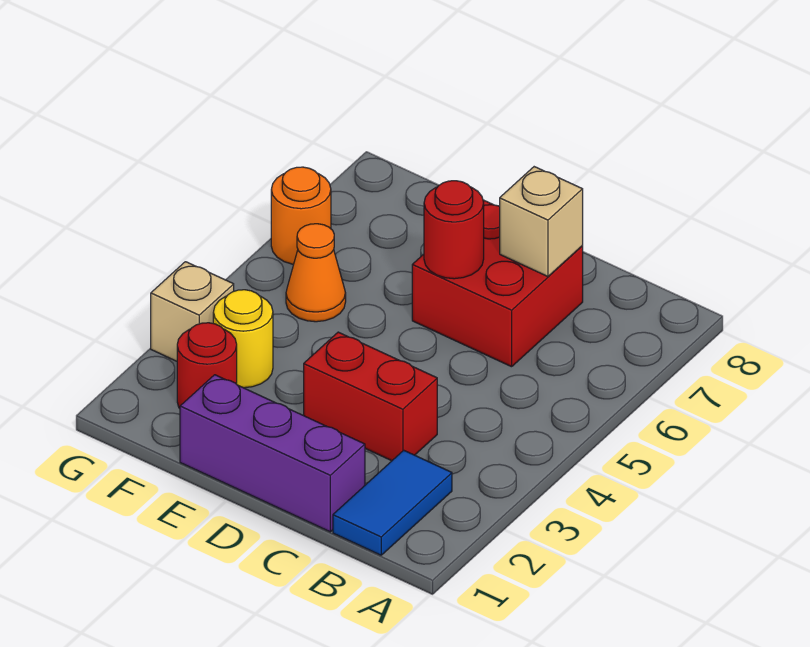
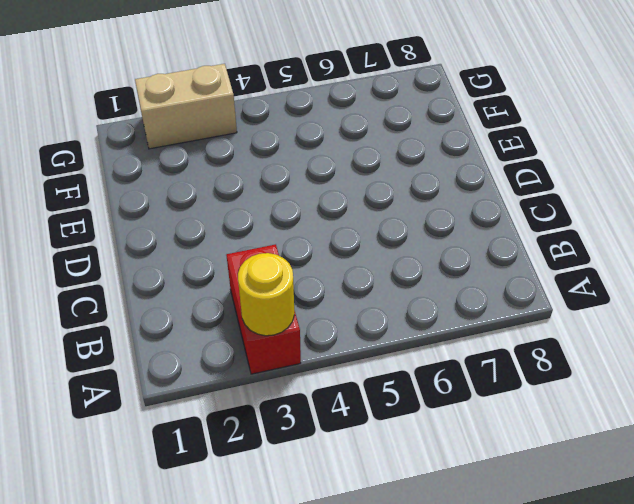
red 1x2 brick [227,244,301,374] -> red 1x2 brick moved to [304,332,437,461]
yellow 1x1 round brick [238,253,294,336] -> yellow 1x1 round brick moved to [213,290,273,388]
tan 1x2 brick [135,64,237,149] -> tan 1x1 brick [151,262,234,361]
none -> blue 1x2 tile [333,450,452,555]
none -> purple 1x3 brick [180,375,365,532]

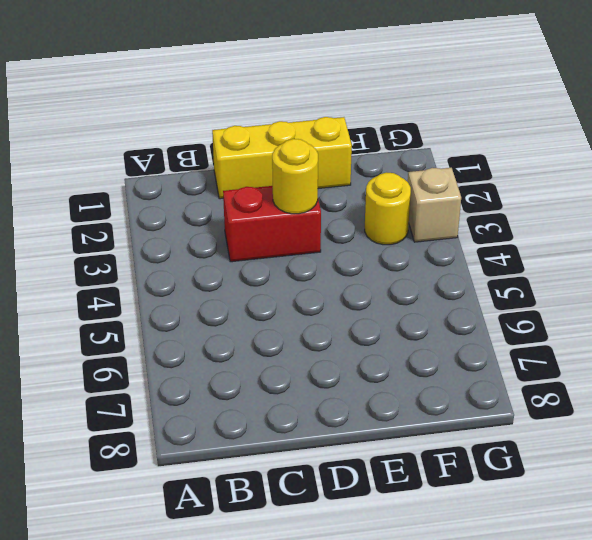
yellow 1x3 brick [212,117,352,199] -> purple 1x3 brick [180,375,365,532]
yellow 1x1 round brick [272,139,318,214] -> none
none -> blue 1x2 tile [333,450,452,555]
none -> red 2x2 brick [412,200,583,367]

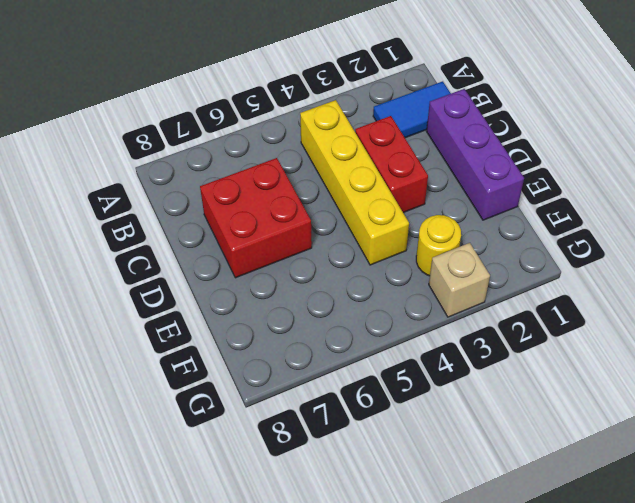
yellow 1x4 brick [300,100,409,265] -> none
none -> red 1x1 round brick [177,323,237,409]
none -> orange 1x1 cone [286,224,346,322]

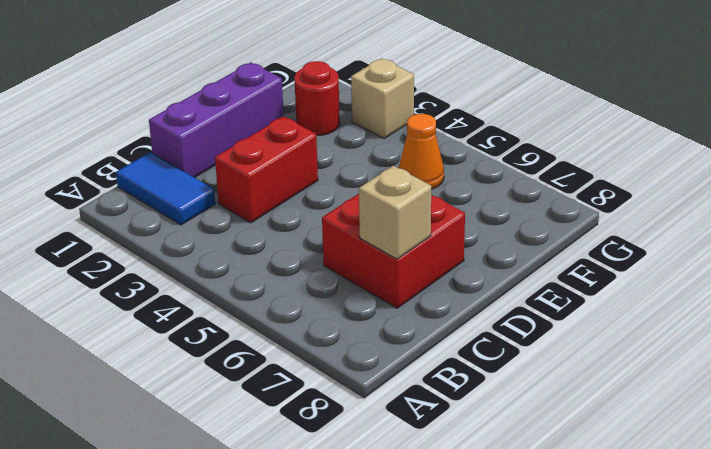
none -> yellow 1x1 round brick [213,290,273,388]
none -> orange 1x1 round brick [271,167,331,264]

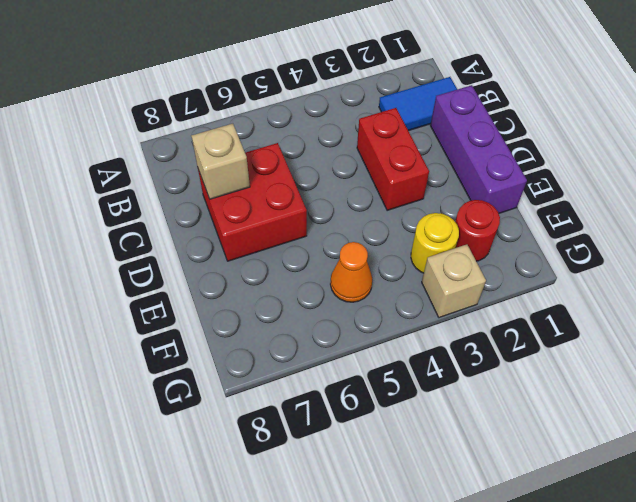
none -> orange 1x1 round brick [271,167,331,264]
none -> red 1x1 round brick [424,181,484,279]

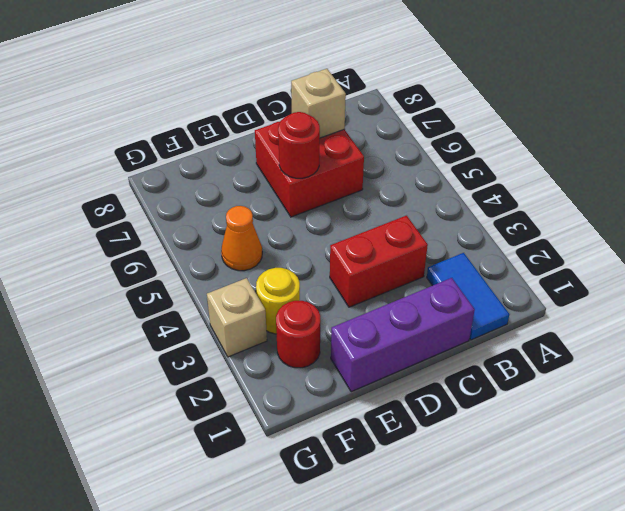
none -> orange 1x1 round brick [271,167,331,264]

